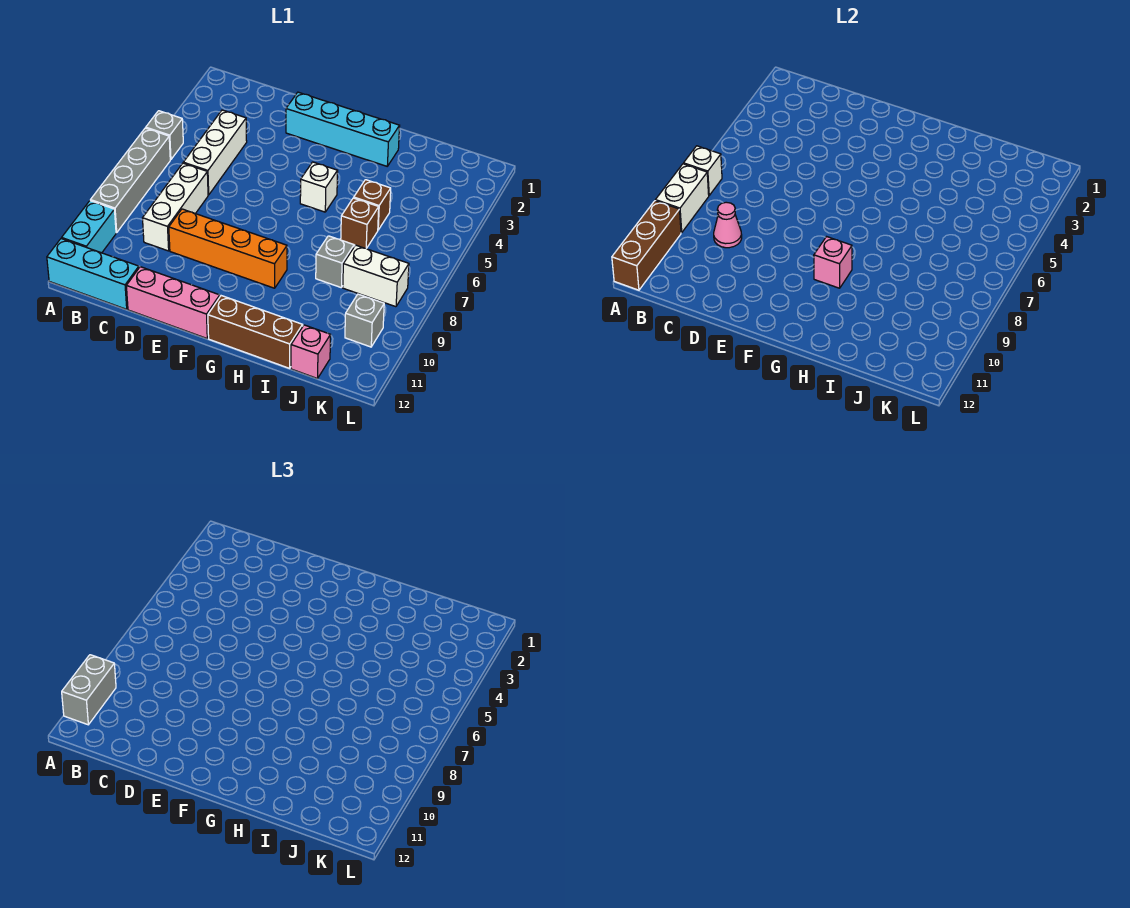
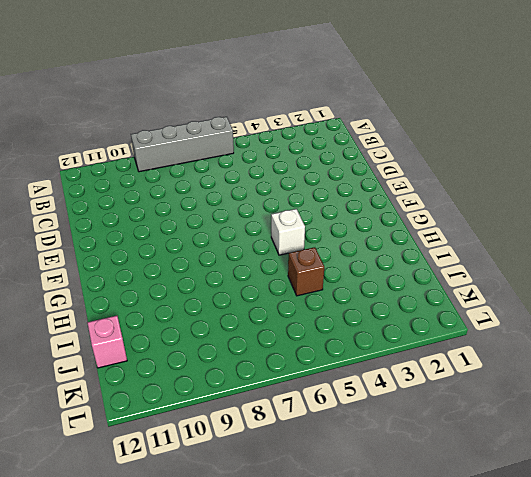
none -> grey 1x1 brick [146,111,183,160]
none -> cyan 1x2 brick [62,201,116,253]
none -> cyan 1x3 brick [47,239,139,309]

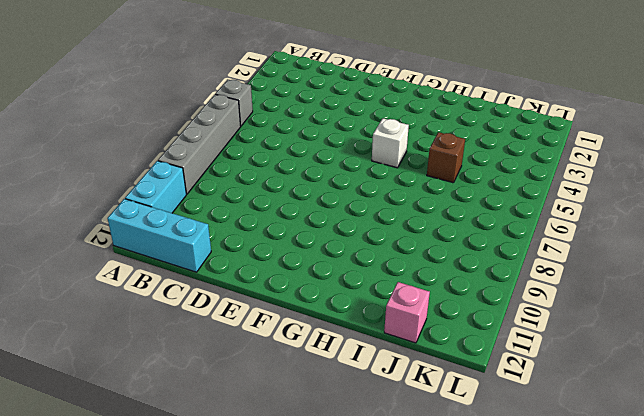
none -> white 1x3 brick [183,110,247,195]
none -> white 1x3 brick [143,163,208,251]
none -> orange 1x4 brick [169,209,287,288]

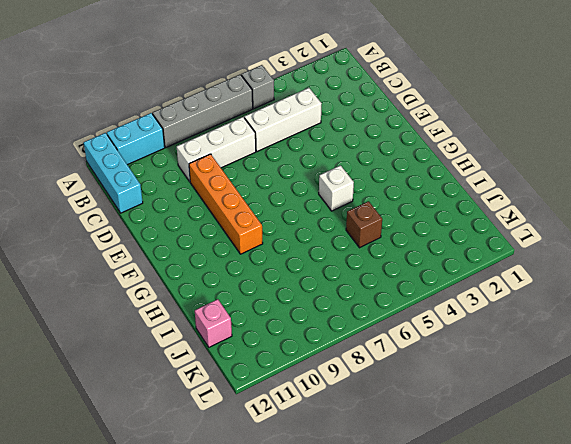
none -> pink 1x3 brick [126,267,220,338]
none -> cyan 1x4 brick [286,92,400,166]
none -> brown 1x3 brick [208,296,303,368]

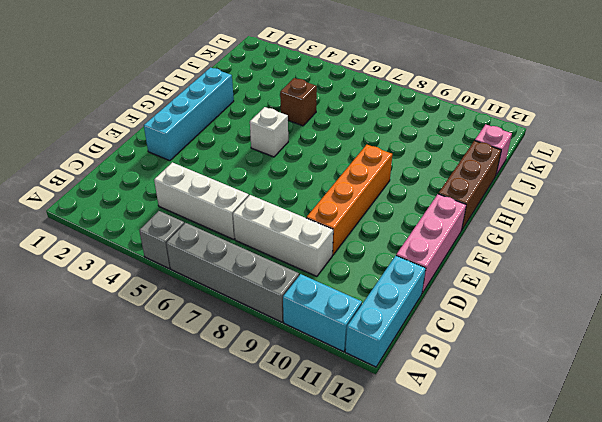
none -> brown 1x1 brick [341,198,379,248]
none -> grey 1x1 brick [316,236,354,287]
none -> white 1x2 brick [343,245,409,307]

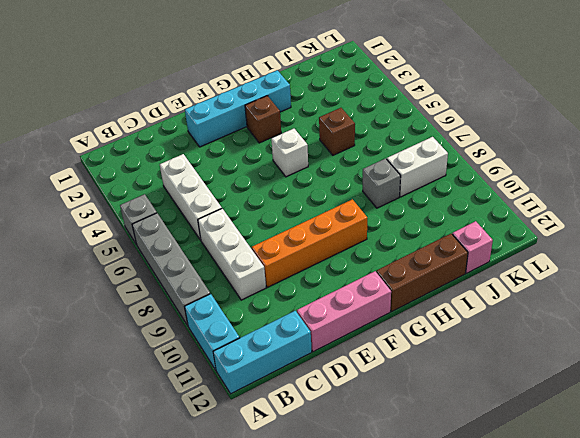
brown 1x1 brick [245,96,281,143] -> brown 1x1 brick moved to [341,198,379,248]
none -> grey 1x1 brick [345,294,384,347]
none -> white 1x1 brick [684,146,722,195]
none -> white 1x2 brick [655,164,709,233]

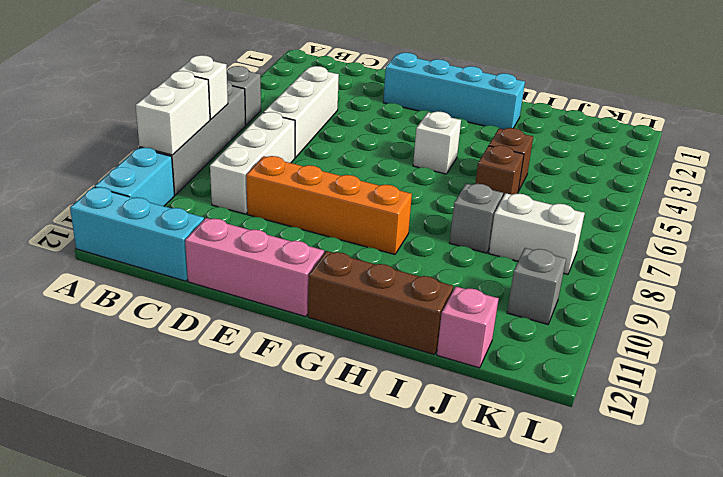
none -> brown 1x3 brick [612,201,681,290]
none -> pink 1x1 cone [714,202,742,248]
none -> pink 1x1 brick [814,237,852,288]

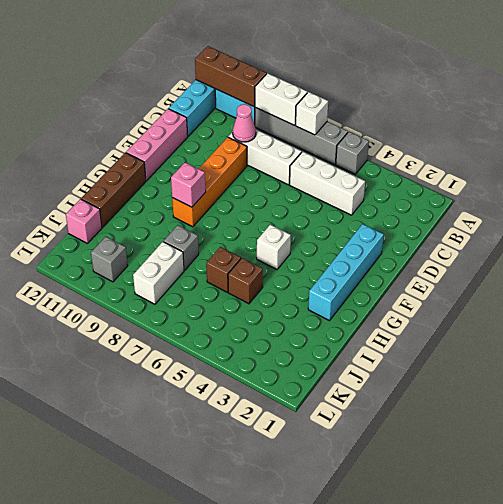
none -> grey 1x2 brick [62,655,116,725]

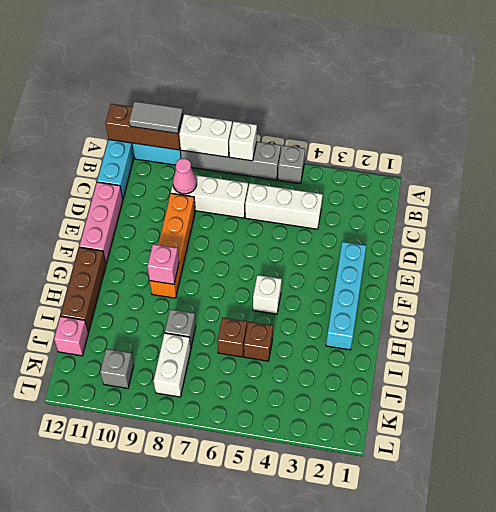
grey 1x2 tile [129,101,183,133] -> grey 1x2 brick [62,655,116,725]

